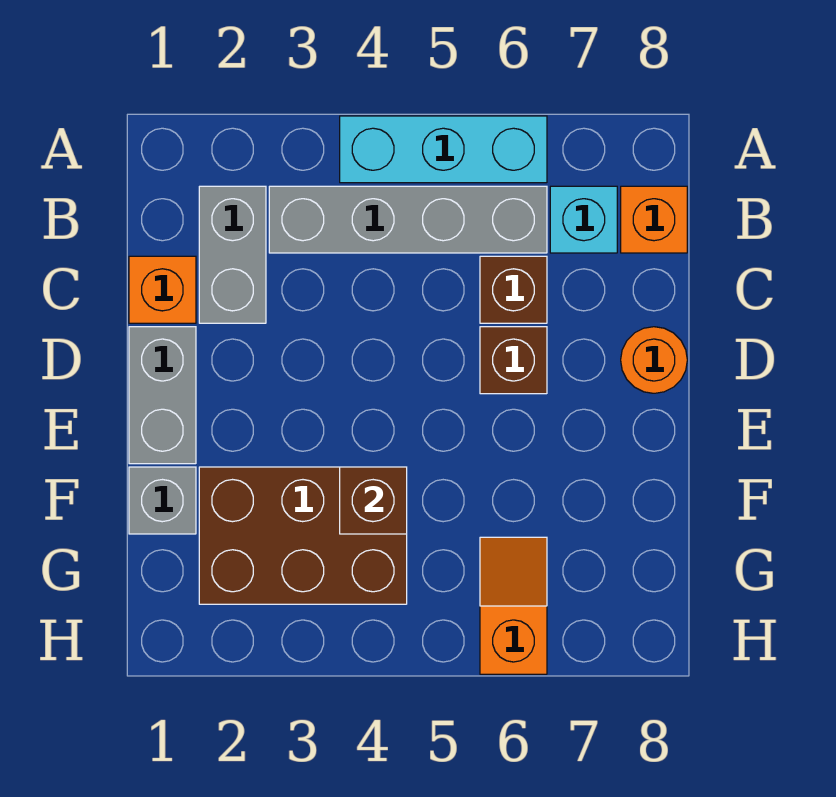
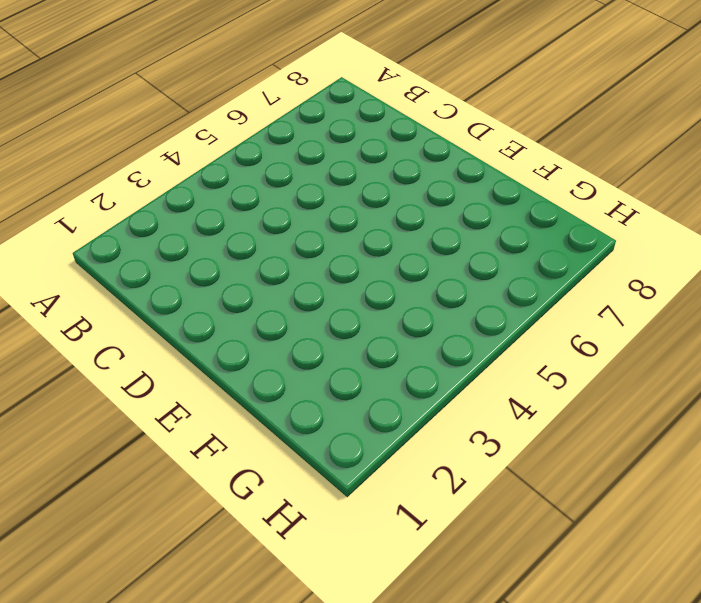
none -> cyan 1x3 brick [340,116,547,183]
none -> grey 1x2 brick [199,186,266,323]
none -> grey 1x4 brick [269,186,547,253]

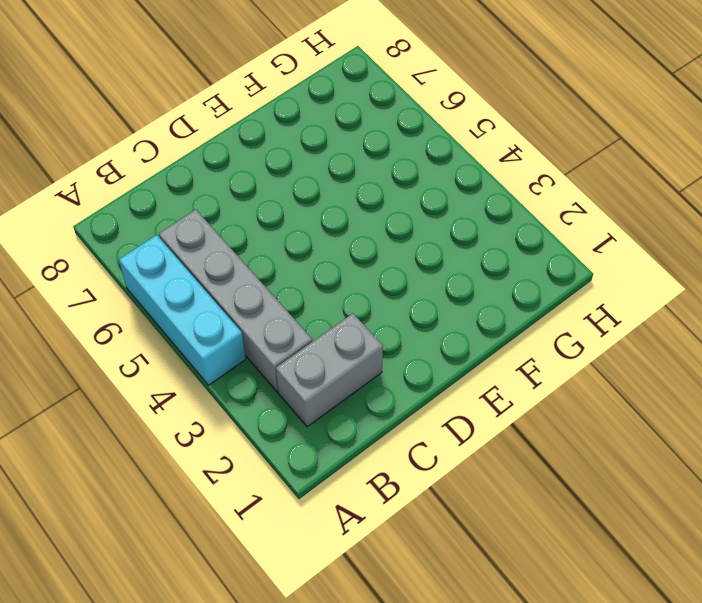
none -> cyan 1x1 brick [550,186,617,253]
none -> orange 1x1 brick [621,186,687,253]
none -> orange 1x1 brick [129,256,196,323]

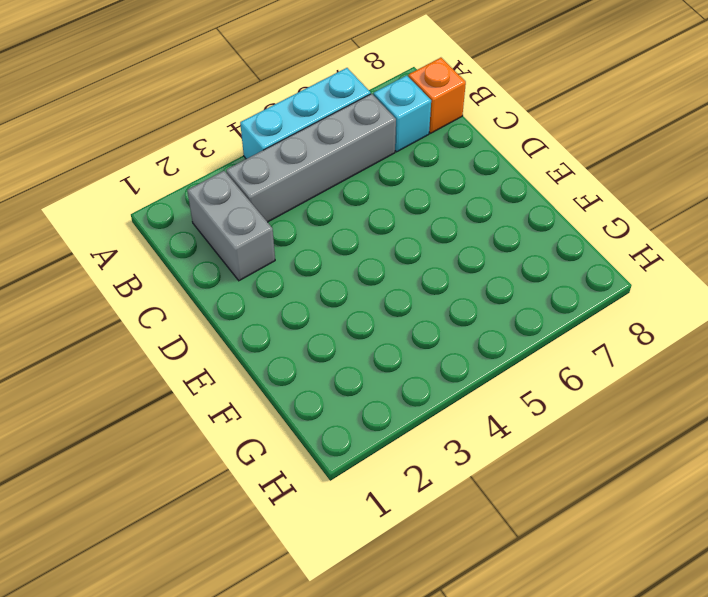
none -> orange 1x1 brick [129,256,196,323]
none -> brown 1x1 brick [480,256,547,323]
none -> grey 1x2 brick [129,327,196,464]

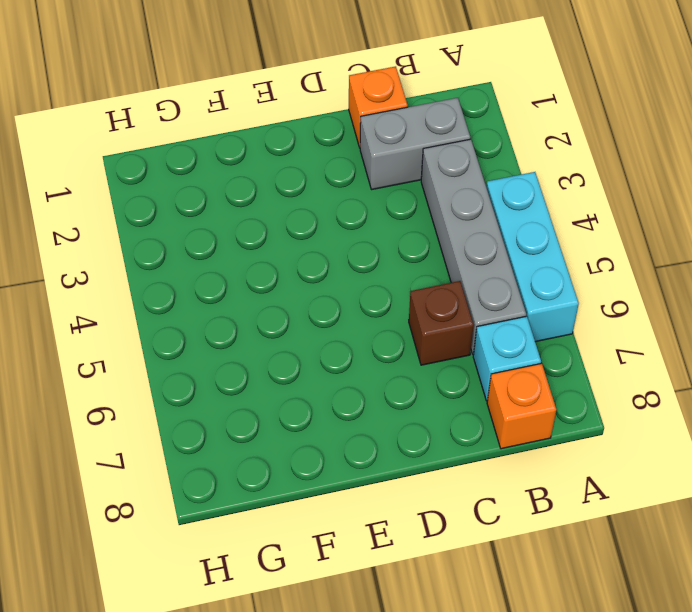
none -> grey 1x2 brick [129,327,196,464]
none -> brown 1x1 brick [480,327,547,394]
none -> orange 1x1 round brick [621,327,687,393]

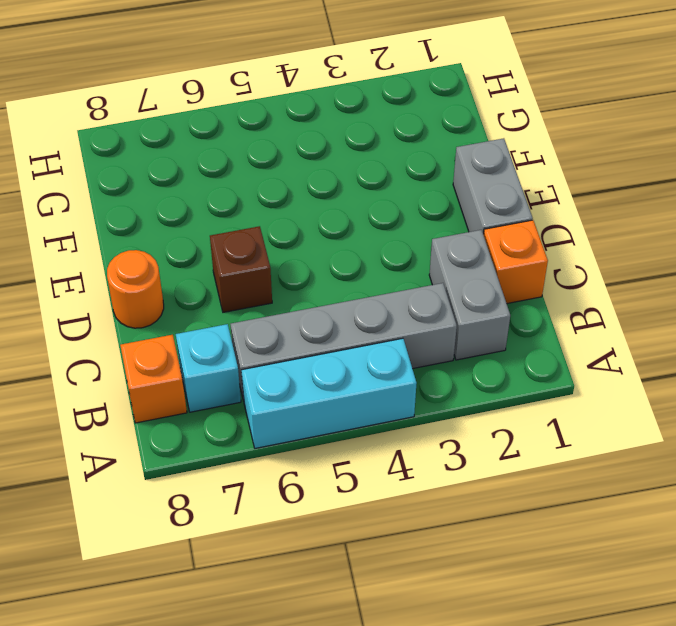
none -> brown 1x1 brick [480,256,547,323]
none -> grey 1x1 brick [129,467,196,534]
none -> brown 2x3 brick [199,467,407,604]

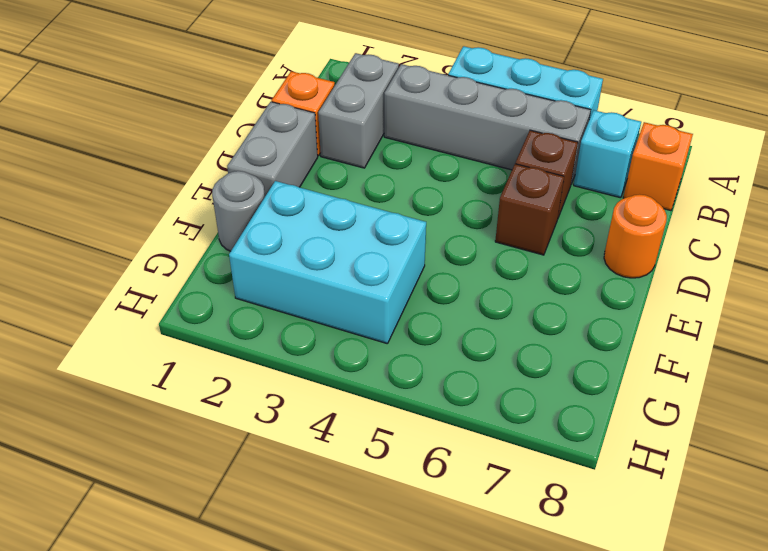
grey 1x1 round brick [212,171,265,251] -> grey 1x1 brick [129,467,196,534]
cyan 2x3 brick [229,181,426,344] -> brown 2x3 brick [199,467,407,604]
none -> orange 1x2 slope [480,537,547,674]
none -> brown 1x1 brick [340,467,407,534]

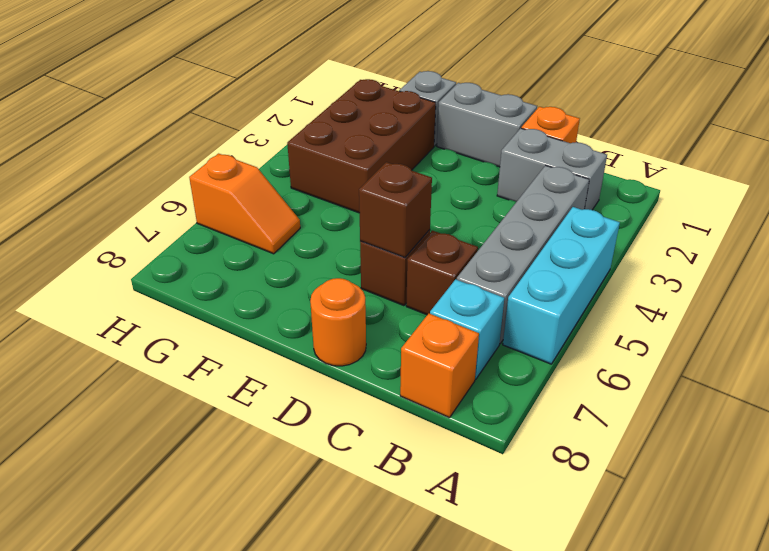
brown 1x1 brick [359,162,432,257] -> brown 1x1 brick moved to [340,467,407,534]

